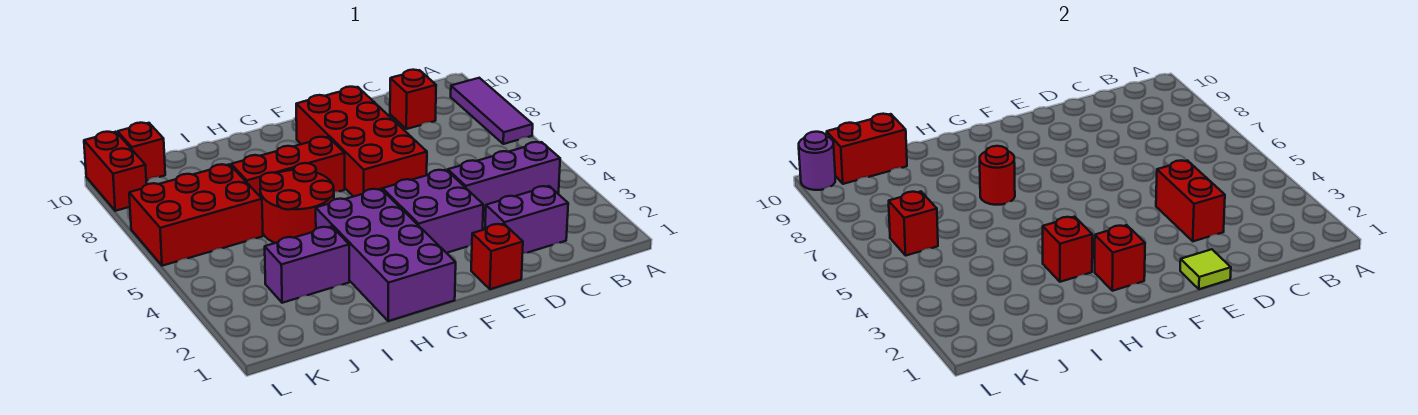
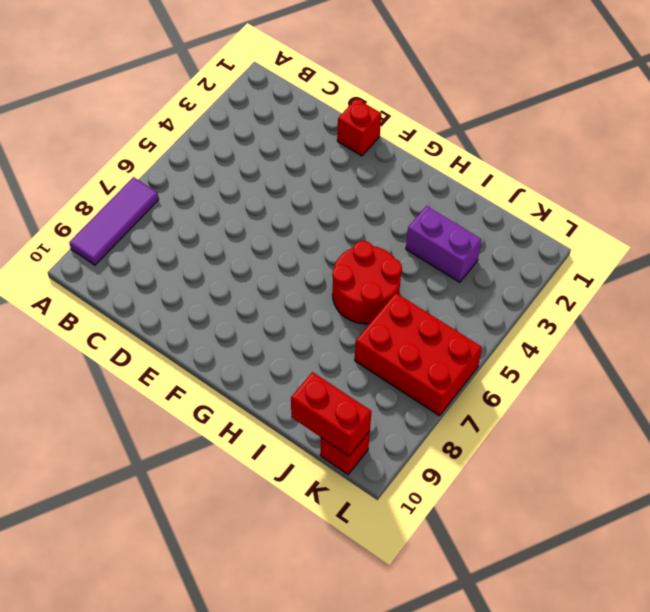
none -> purple 1x3 brick [448,142,560,217]
none -> purple 1x2 brick [485,186,568,253]
none -> red 1x1 brick [390,70,436,129]

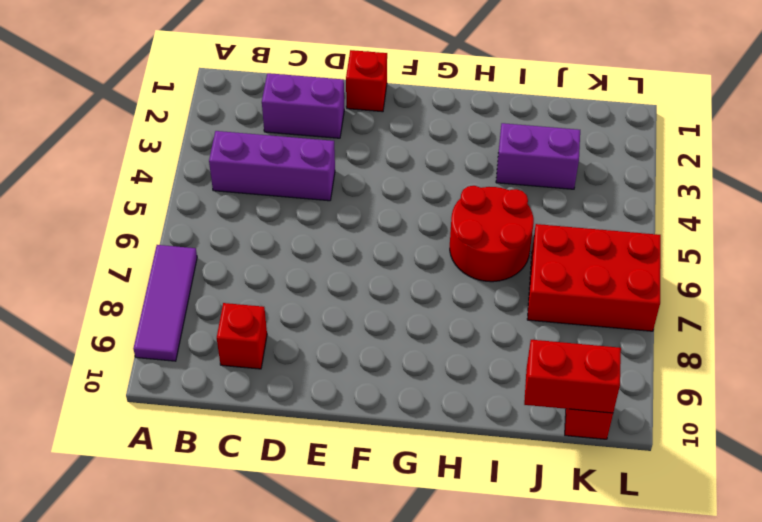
none -> purple 2x2 brick [383,170,483,253]
none -> red 2x4 brick [296,87,427,197]
none -> purple 2x4 brick [316,189,456,321]

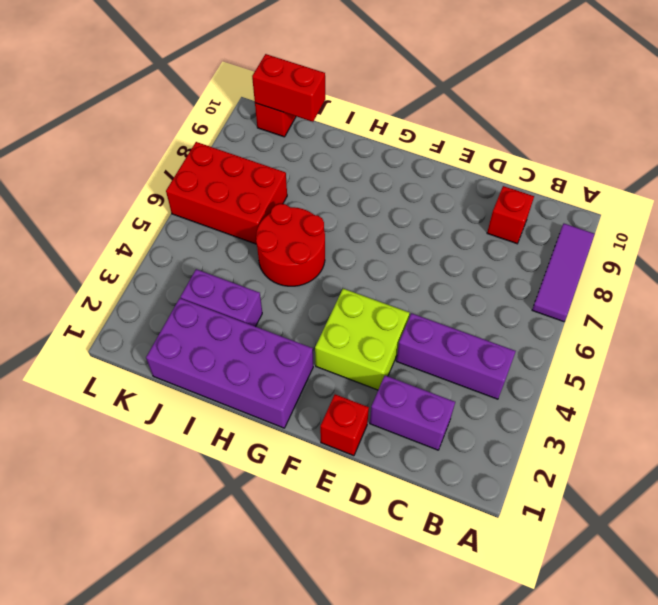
lime 2x2 brick [315,289,409,390] -> purple 2x2 brick [383,170,483,253]
purple 2x4 brick [146,298,313,428] -> purple 2x4 brick turned to [316,189,456,321]
none -> red 2x4 brick [296,87,427,197]
none -> red 1x3 brick [231,137,345,196]
none -> red 1x2 brick [84,132,147,211]

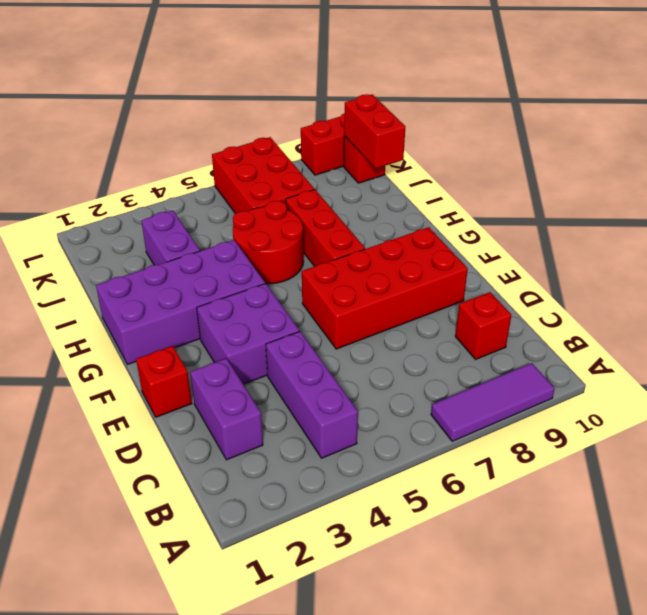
none -> red 1x2 brick [1156,160,1225,241]
none -> lime 1x1 tile [1180,249,1231,289]
none -> red 1x1 brick [1095,225,1145,291]

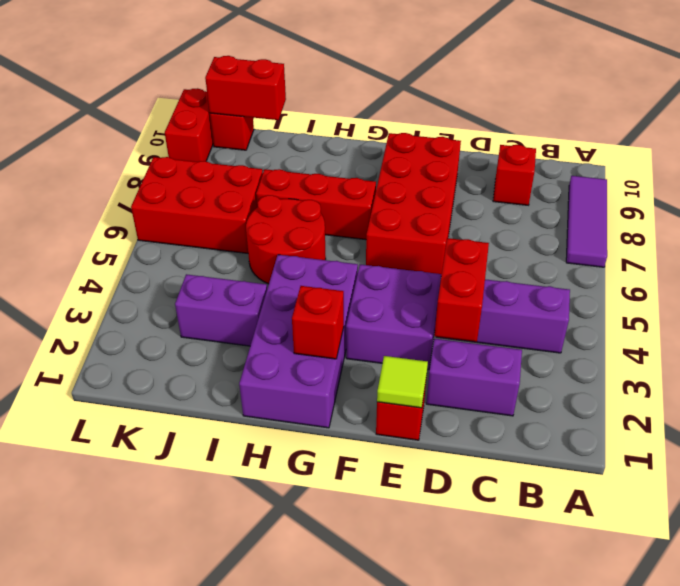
none -> red 1x1 brick [1043,217,1092,282]
none -> red 1x1 round brick [980,146,1015,205]
none -> red 1x1 brick [889,192,938,255]

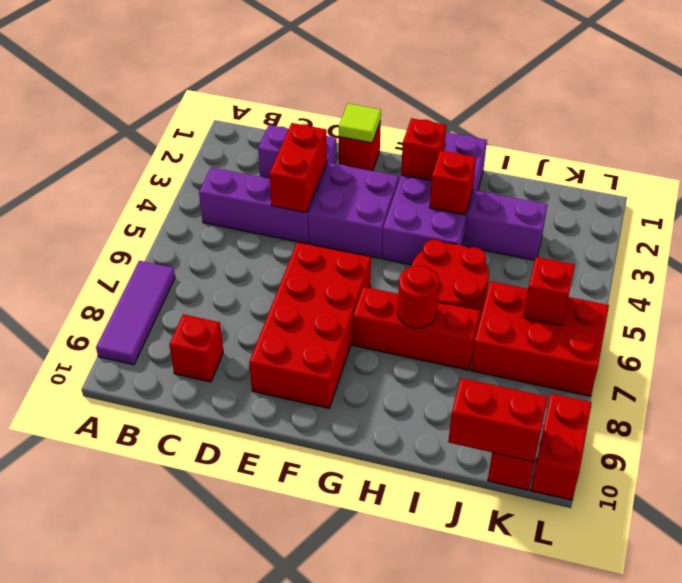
none -> purple 1x1 round brick [799,132,835,190]

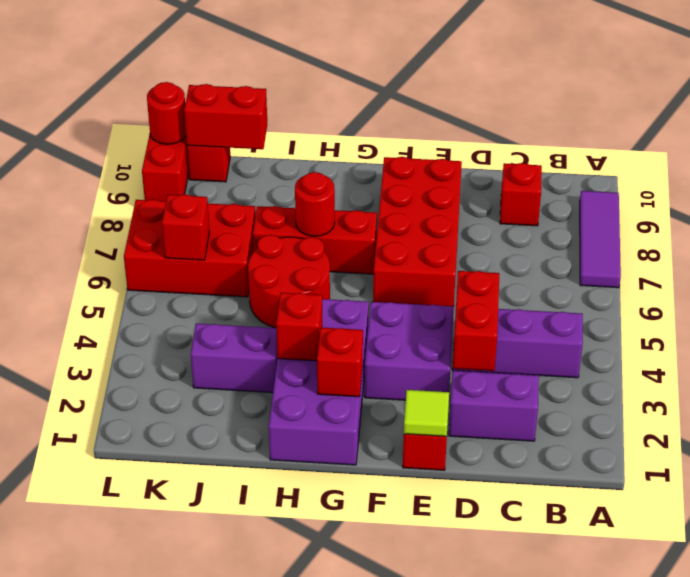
red 1x1 round brick [147,82,186,144] -> purple 1x1 round brick [799,132,835,190]

